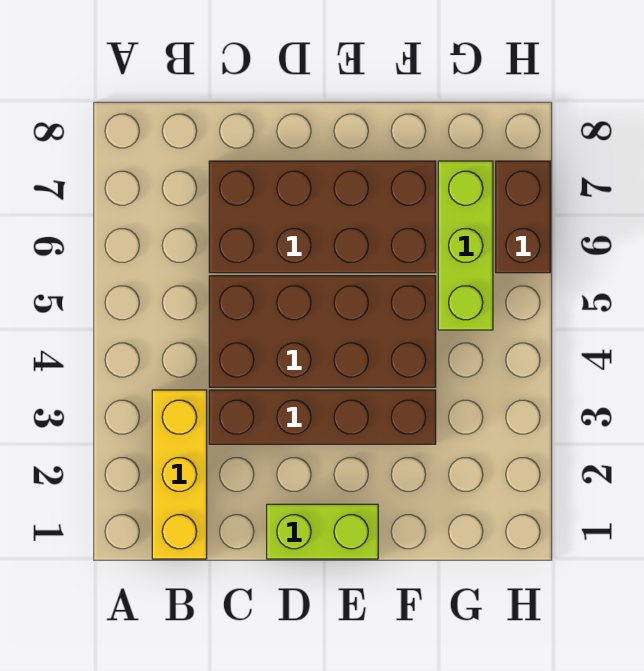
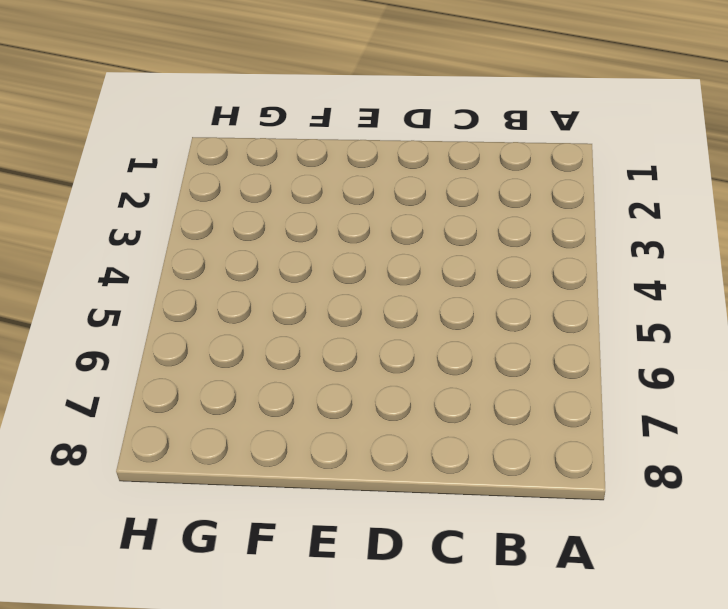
none -> yellow 1x3 brick [152,390,207,559]
none -> brown 1x4 brick [209,390,436,444]

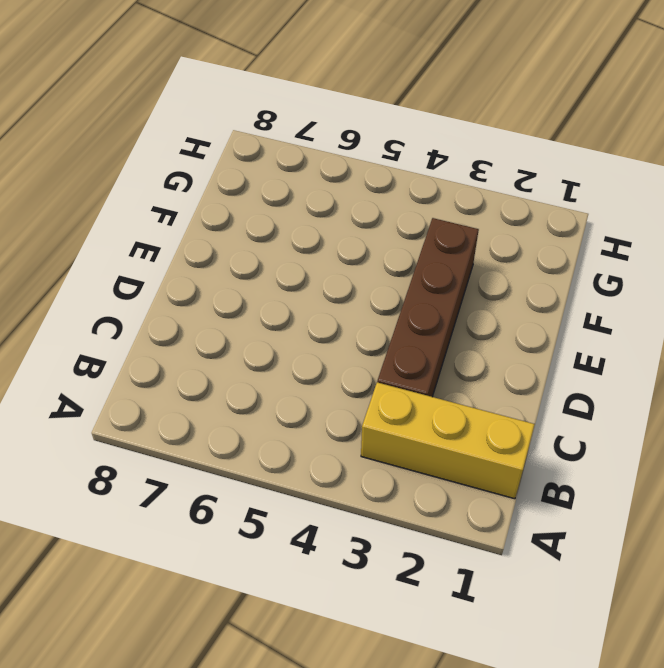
none -> brown 2x4 brick [209,276,436,387]
none -> brown 2x4 brick [209,161,436,273]

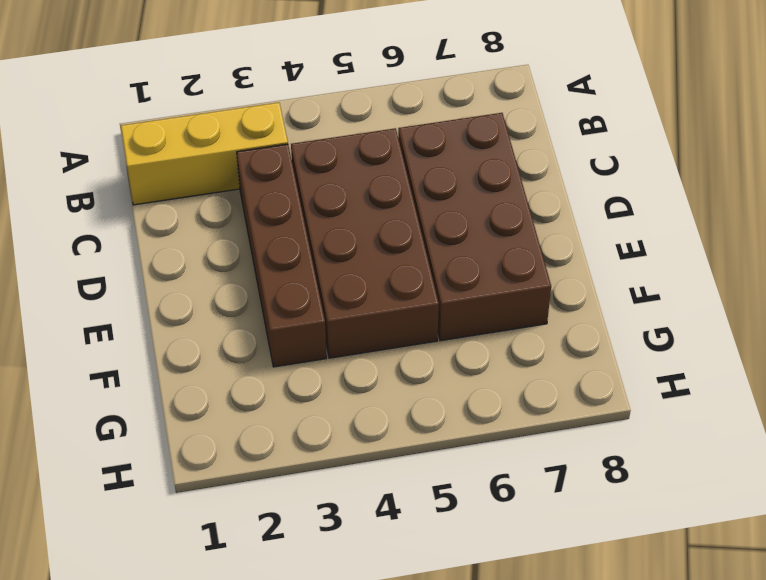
none -> lime 1x2 brick [267,504,378,559]
none -> lime 1x3 brick [438,161,493,330]

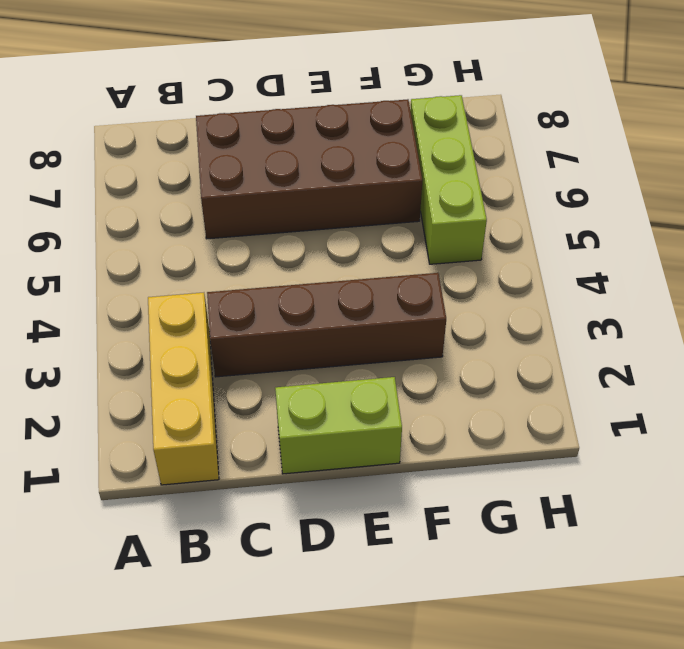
none -> brown 2x4 brick [209,276,436,387]
none -> brown 1x2 brick [496,161,550,273]

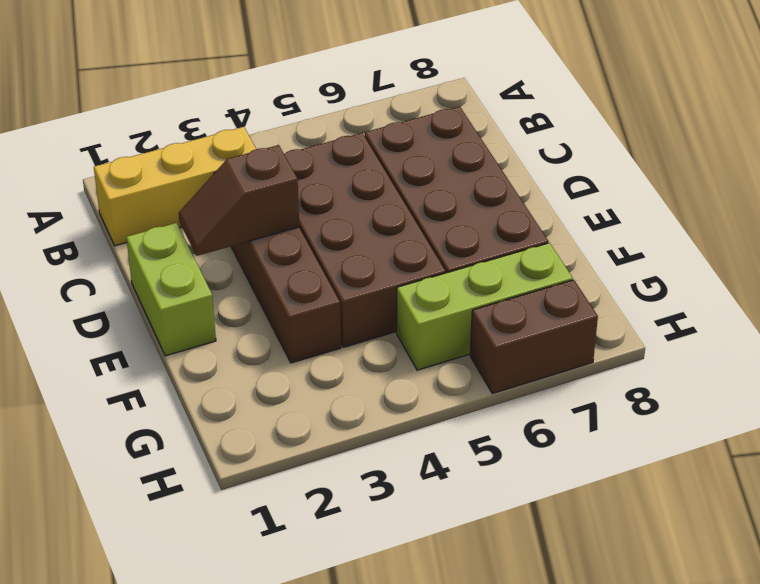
brown 1x2 slope [179,145,299,256] -> none

